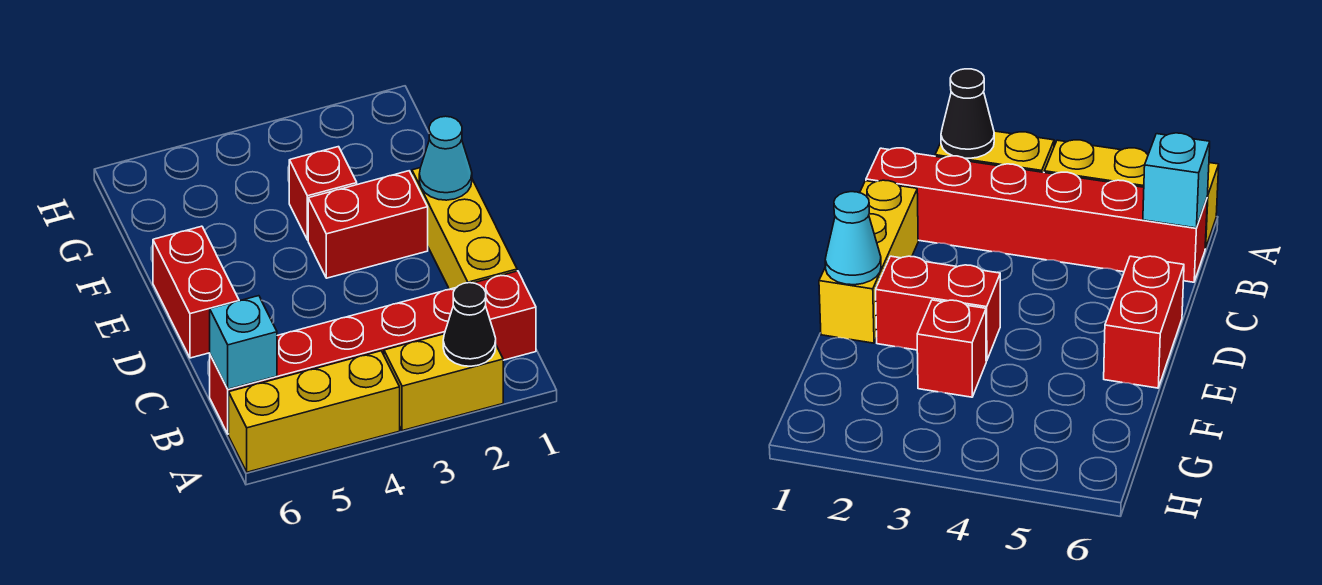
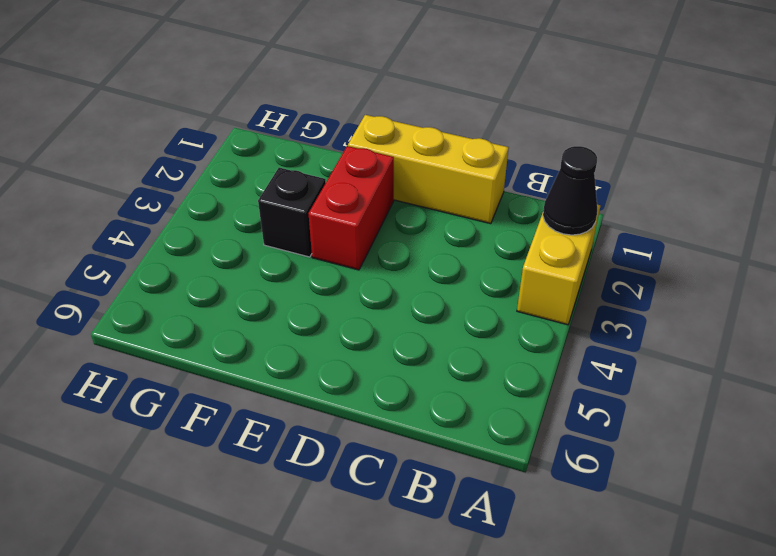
black 1x1 brick [258,168,326,257] -> red 1x1 brick [289,147,357,240]
none -> yellow 1x3 brick [229,351,400,472]
none -> red 1x6 brick [210,271,536,434]

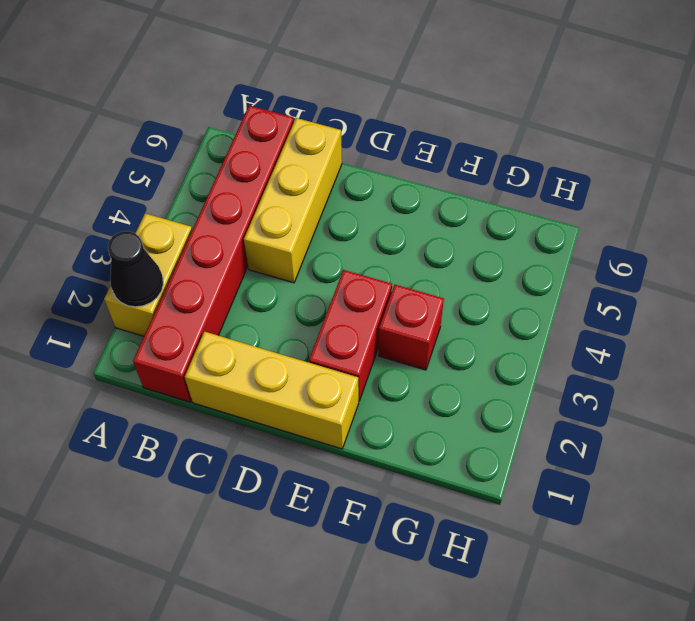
yellow 1x3 brick [244,118,342,283] -> yellow 1x3 brick moved to [229,351,400,472]
none -> red 1x2 brick [153,226,239,358]
none -> cyan 1x1 brick [210,296,277,389]

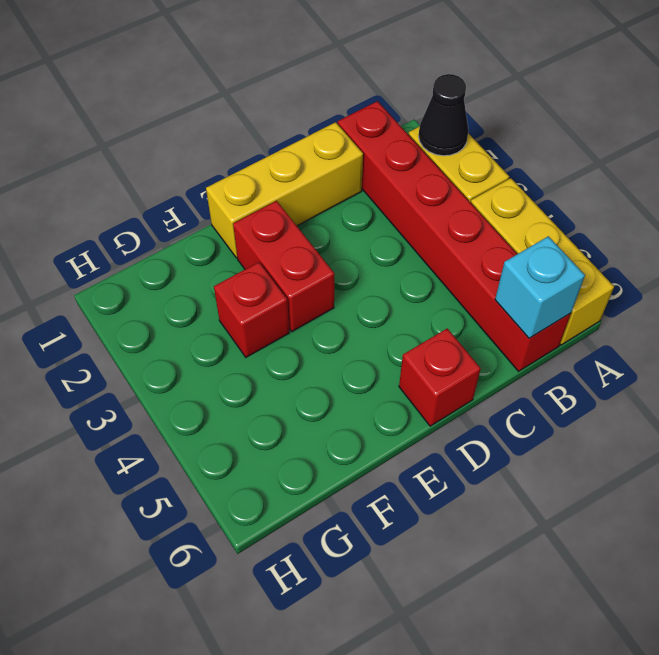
red 1x1 brick [399,328,481,426] -> red 1x2 brick [153,226,239,358]
none -> cyan 1x1 cone [419,116,472,200]

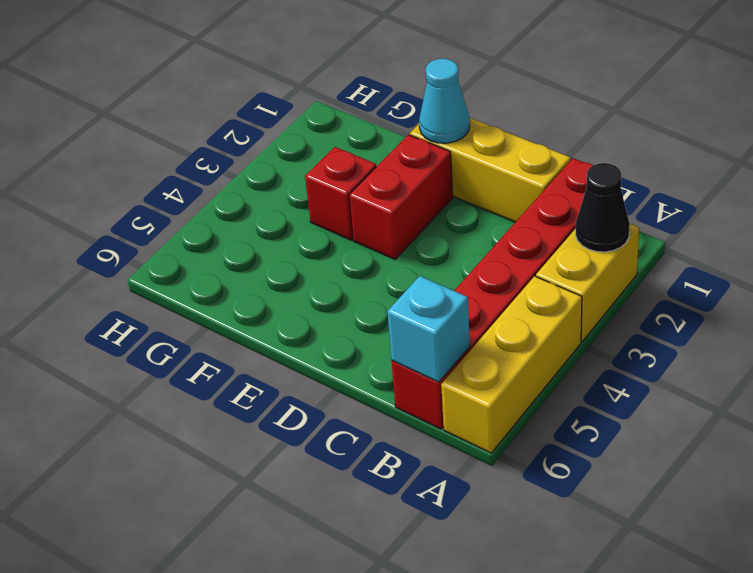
none -> red 1x2 brick [153,226,239,358]

